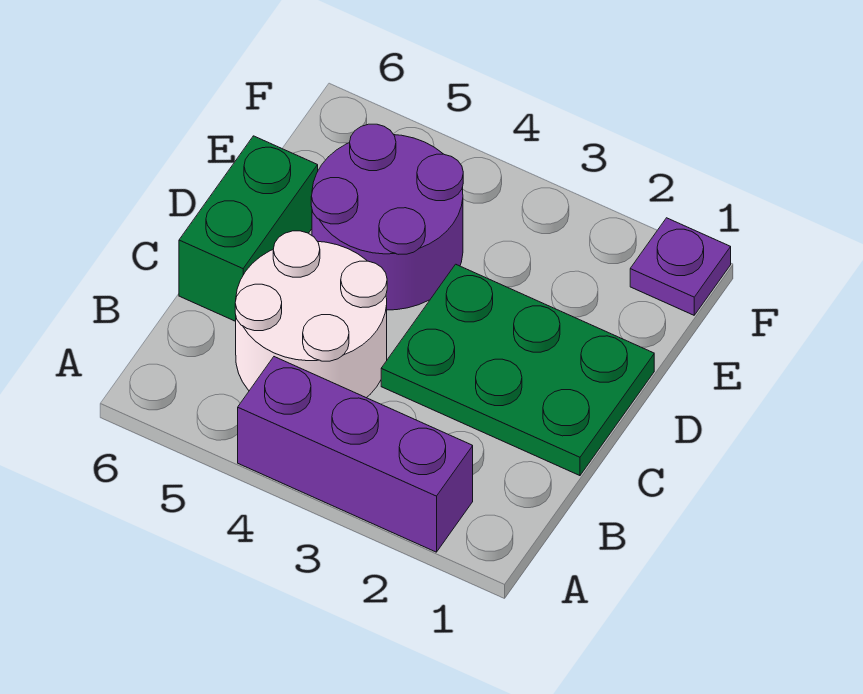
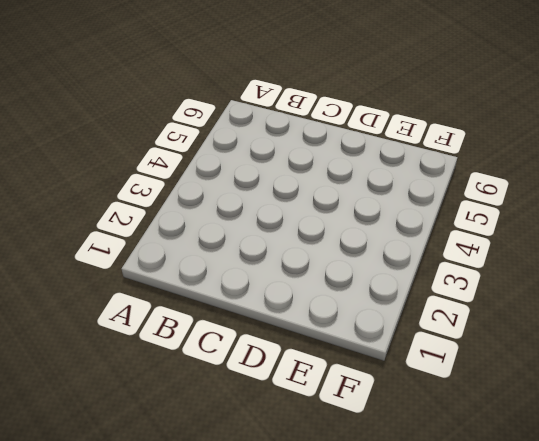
none -> purple 1x3 brick [238,357,473,552]
none -> white 2x2 round brick [235,231,387,398]

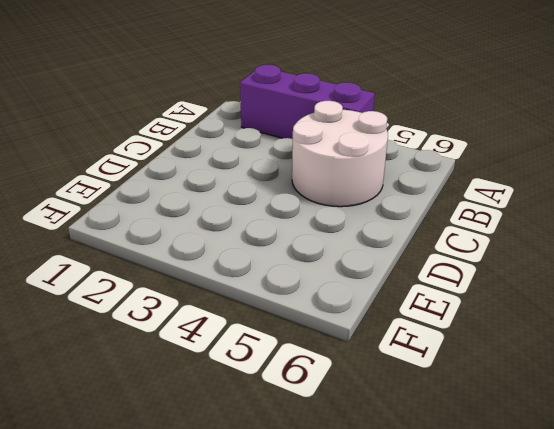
none -> green 2x3 plate [381,264,654,476]
none -> green 1x2 brick [179,136,318,321]

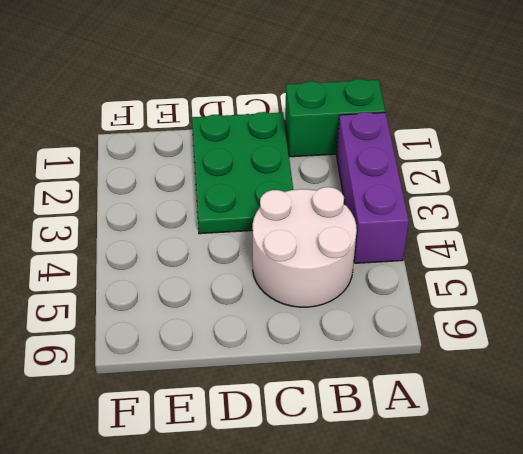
green 1x2 brick [285,79,385,157] -> green 1x2 brick moved to [179,136,318,321]
none -> purple 2x2 round brick [311,124,463,310]
none -> purple 1x1 plate [630,218,731,315]

